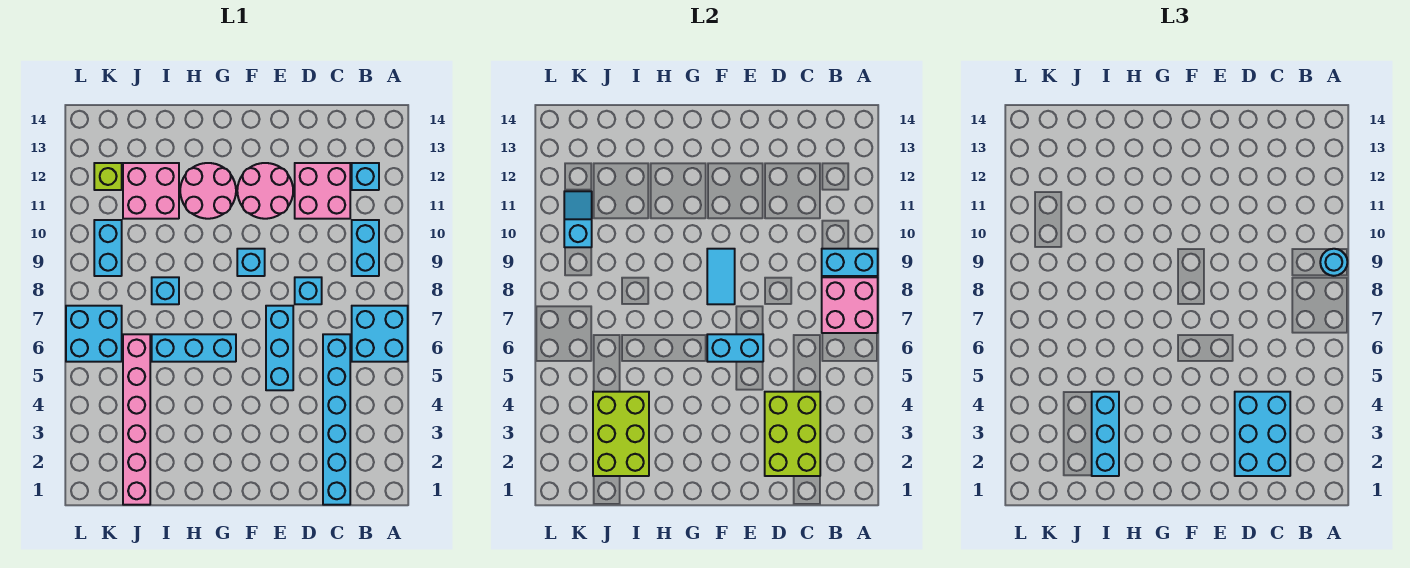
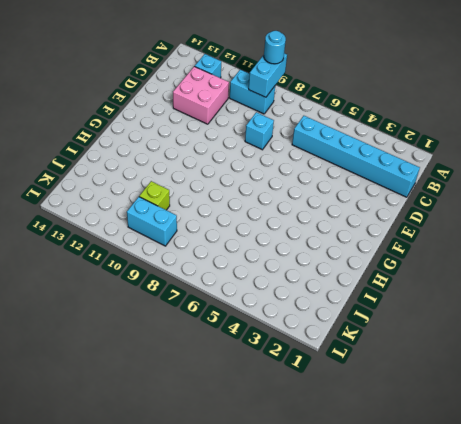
lime 1x1 brick [139,181,170,210] -> lime 1x1 brick moved to [94,163,122,190]
none -> cyan 2x2 brick [352,306,408,362]
none -> cyan 1x3 brick [266,306,293,390]
none -> pink 2x2 round brick [237,163,293,219]

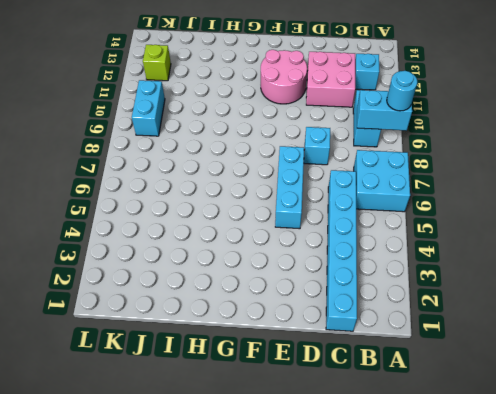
none -> cyan 1x1 brick [237,249,265,276]
none -> cyan 1x3 brick [152,334,236,362]
none -> pink 2x2 round brick [180,163,236,219]

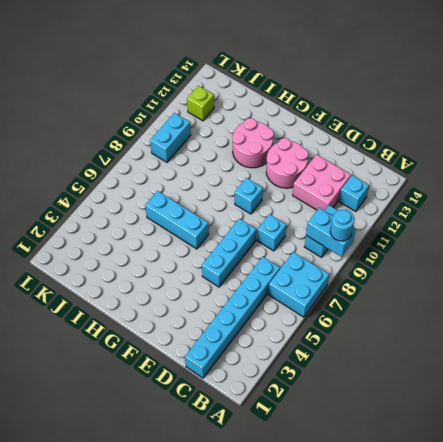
none -> cyan 1x1 brick [152,277,179,304]
none -> pink 2x2 brick [123,163,179,219]
none -> pink 1x6 brick [123,334,150,505]

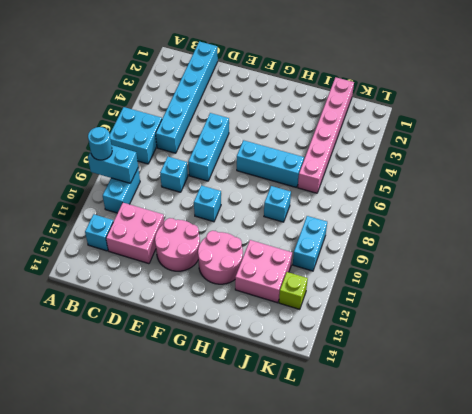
none -> cyan 2x2 brick [66,306,122,362]
none -> pink 2x2 brick [822,277,878,333]
none -> lime 2x3 brick [765,392,820,476]

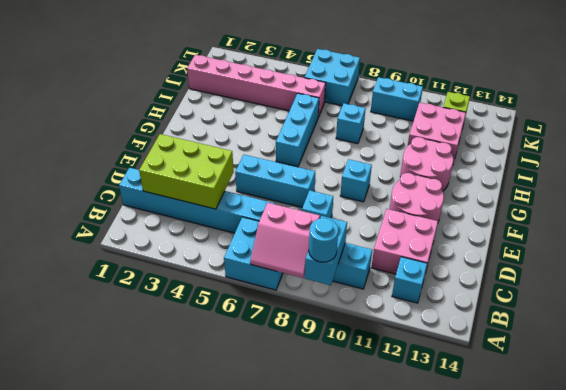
pink 2x2 slope [250,203,320,278] -> pink 2x2 brick [822,277,878,333]
none -> cyan 1x2 brick [707,334,763,362]
none -> cyan 1x2 tile [707,249,735,304]
none -> lime 2x3 brick [593,392,649,476]

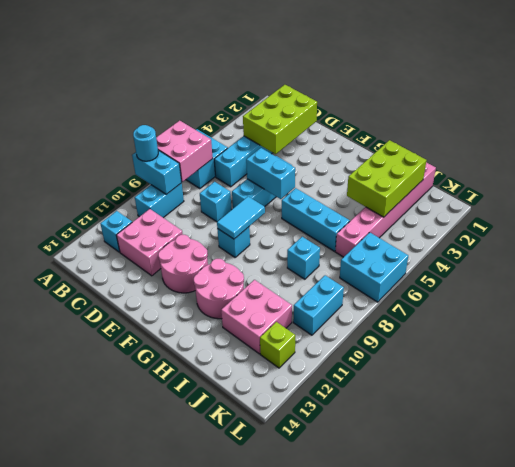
none -> cyan 1x2 slope [564,191,592,247]
none -> cyan 2x3 brick [1235,392,1290,476]
none -> cyan 1x3 brick [1092,392,1119,476]

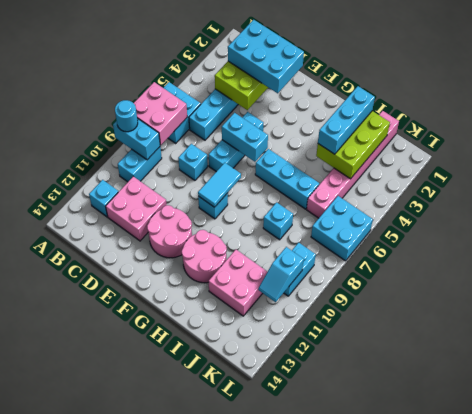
cyan 2x3 brick [228,20,304,93] -> cyan 2x3 brick turned to [1235,392,1290,476]
none -> lime 1x1 brick [94,163,122,190]

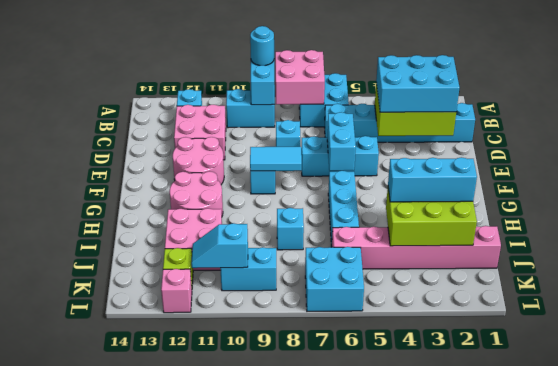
pink 1x1 brick [161,269,192,313] -> none

